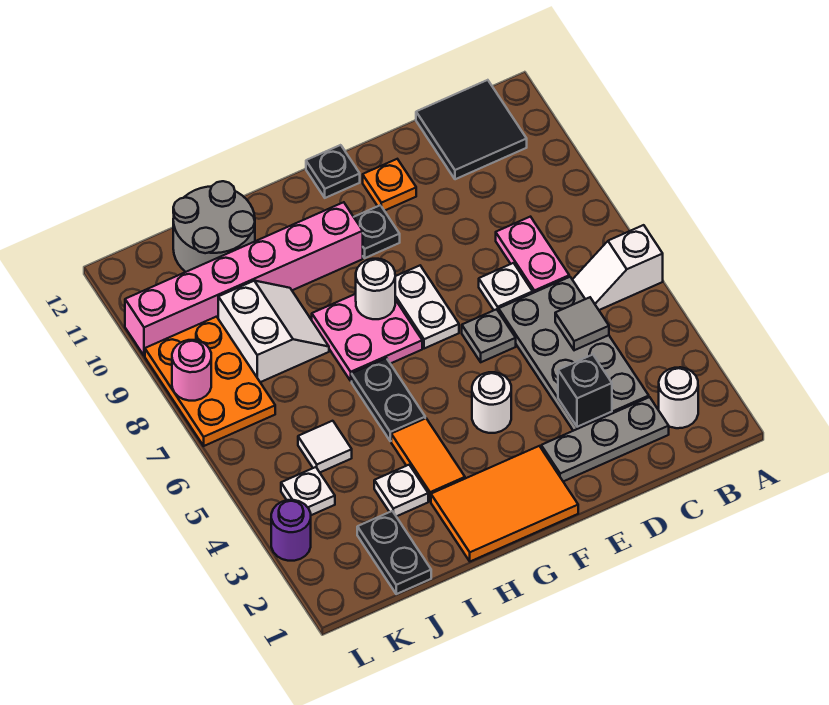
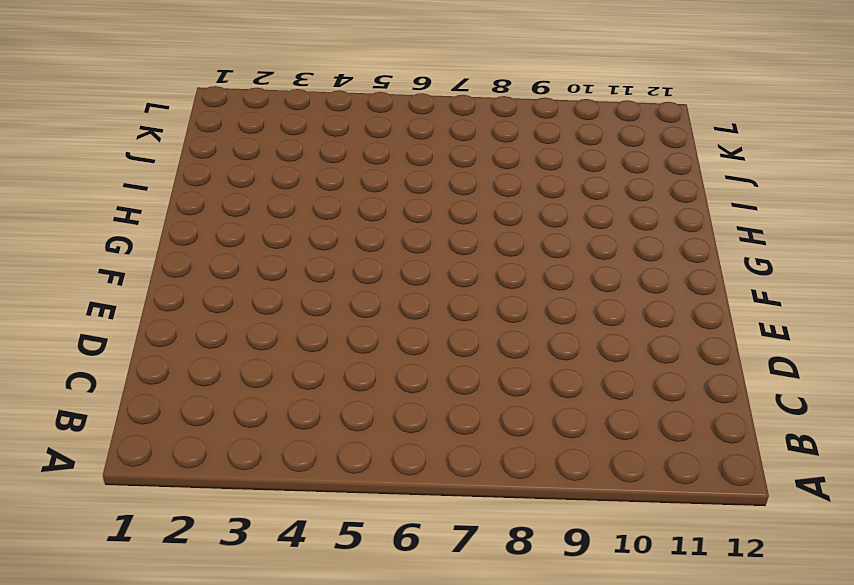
none -> white 1x2 slope [572,225,663,310]
none -> white 1x1 round brick [659,367,698,428]
none -> black 2x2 tile [416,80,527,179]
none -> grey 1x3 plate [541,397,669,481]

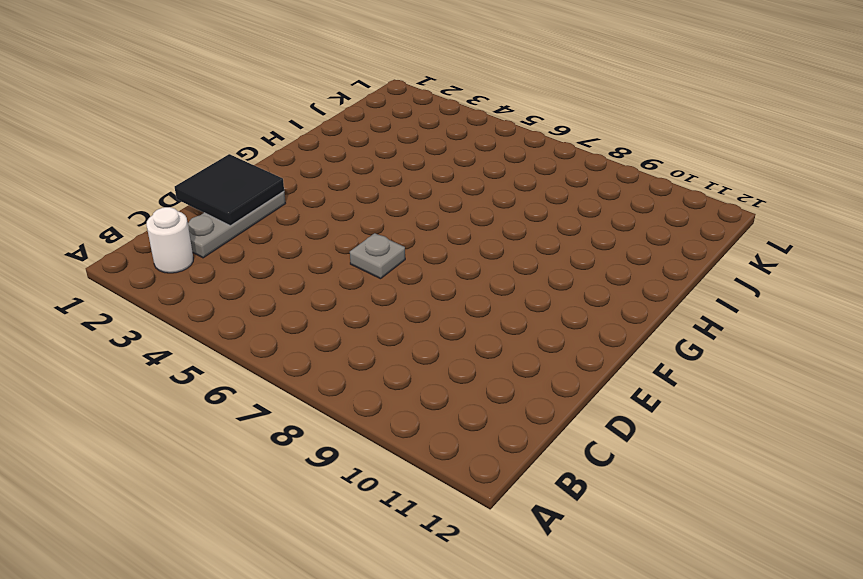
black 2x2 tile [175,154,284,226] -> black 2x2 tile moved to [416,80,527,179]
none -> white 1x2 slope [572,225,663,310]
none -> grey 2x4 plate [499,277,649,431]
none -> pink 1x2 plate [496,217,569,293]
none -> white 1x1 plate [479,263,533,312]

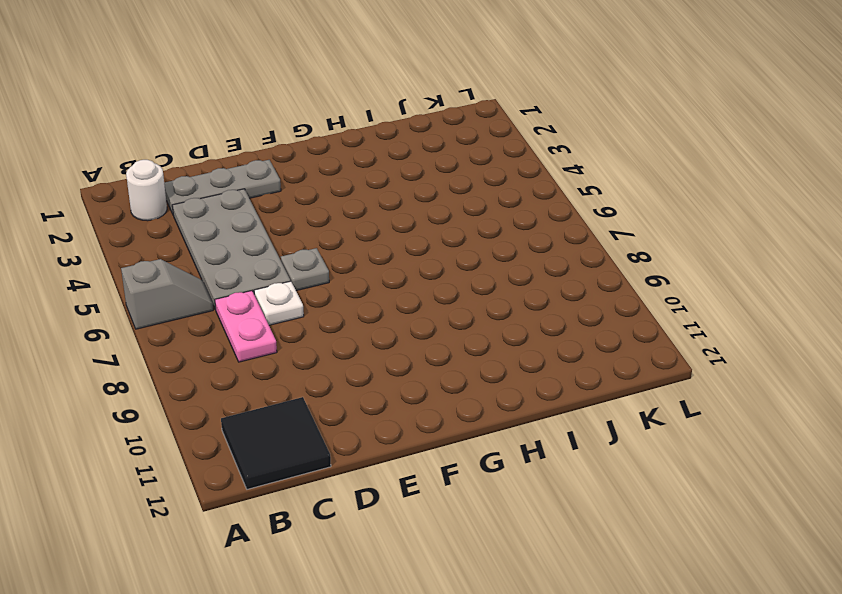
grey 1x2 slope [121,259,213,329] -> white 1x2 slope [572,225,663,310]
none -> orange 1x1 plate [363,159,416,211]
none -> orange 2x3 tile [431,446,578,561]
none -> white 1x1 round brick [472,372,511,433]
none -> white 1x2 plate [395,266,459,349]

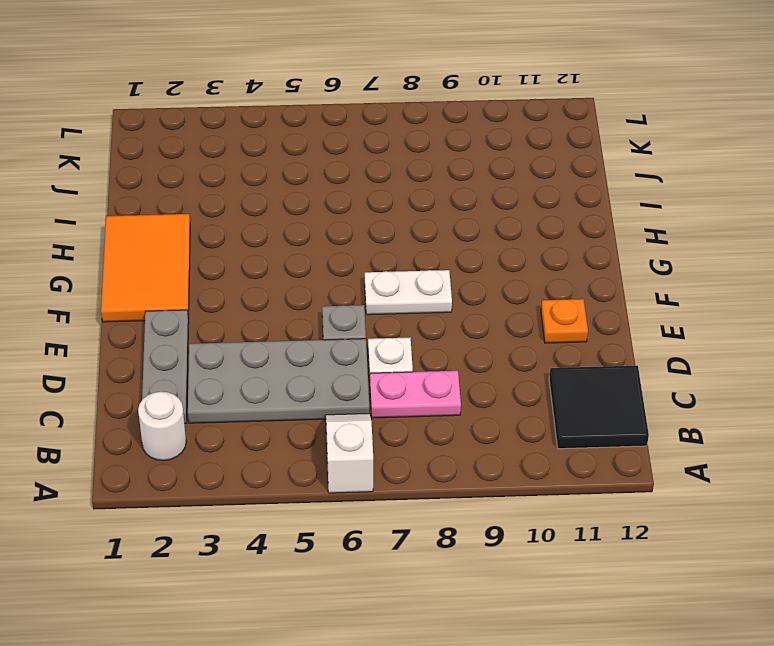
none -> white 1x1 round brick [472,372,511,433]
none -> black 1x1 plate [354,205,400,258]
none -> black 1x1 plate [306,145,360,198]
none -> pink 2x2 plate [312,294,422,381]

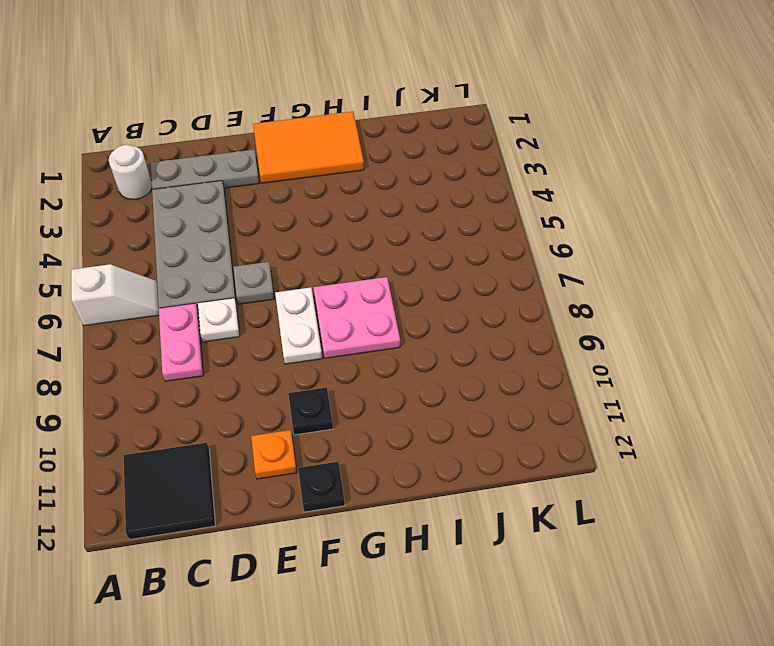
none -> white 1x1 round brick [472,372,511,433]
none -> pink 1x6 brick [125,202,363,356]
none -> orange 1x2 tile [391,418,465,501]
none -> black 1x2 plate [352,358,425,441]

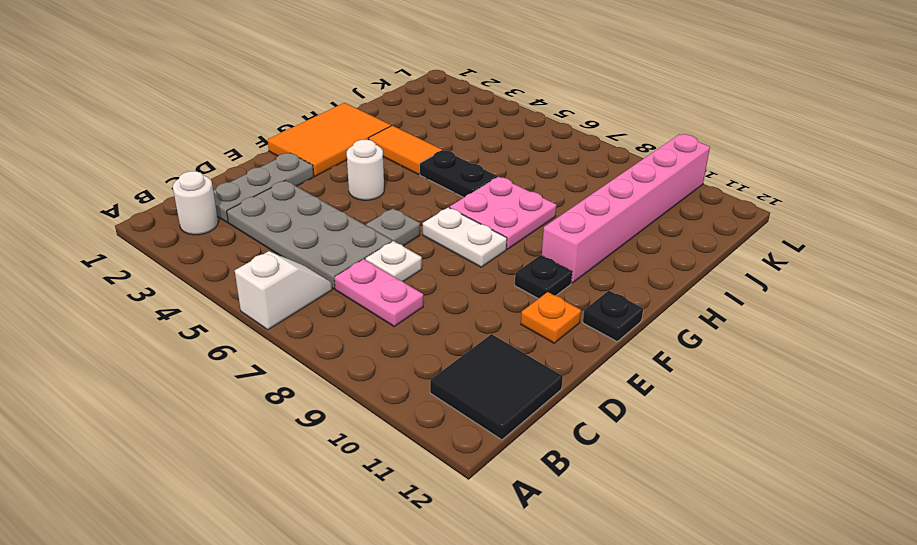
none -> white 1x1 plate [374,465,428,516]
none -> white 2x2 slope [218,281,329,382]
none -> grey 2x2 round brick [173,181,255,272]
none -> black 1x2 plate [357,511,431,594]

